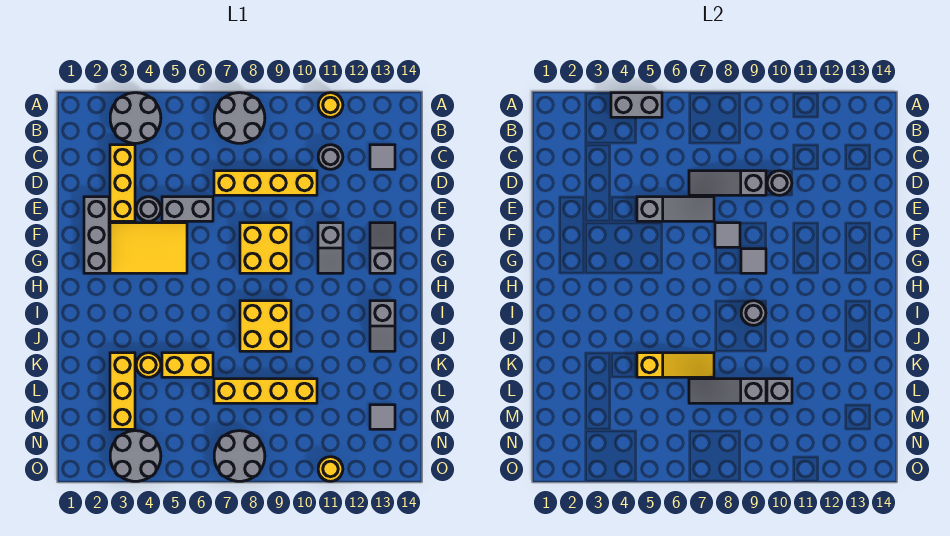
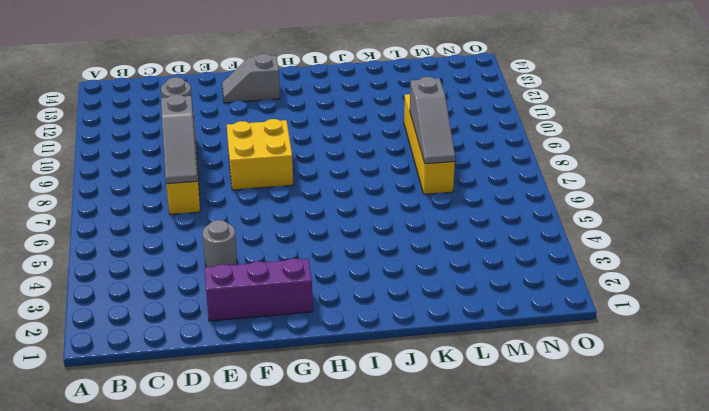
purple 1x3 brick [205,258,313,321] -> grey 1x3 brick [84,197,109,273]
none -> grey 2x2 round brick [110,93,161,143]
none -> grey 2x2 round brick [214,93,265,143]
none -> yellow 1x1 round brick [318,93,343,117]
none -> yellow 1x3 brick [110,145,135,221]

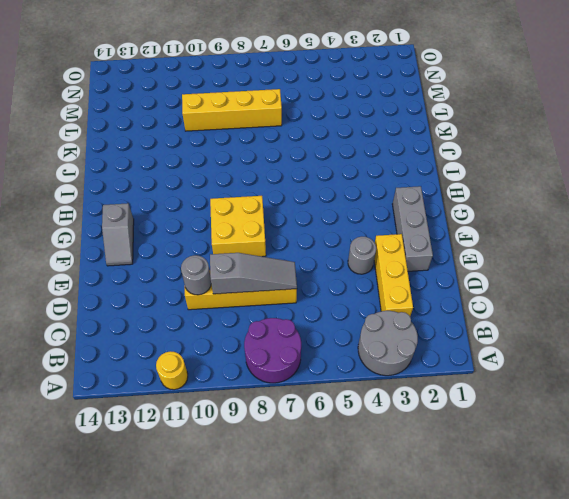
purple 2x2 round brick [244,318,301,383] -> grey 2x2 round brick [214,93,265,143]
none -> grey 1x1 round brick [318,145,343,169]
none -> grey 1x1 tile [370,145,395,169]
none -> grey 1x2 brick [162,197,213,221]
none -> yellow 2x3 tile [110,223,187,273]

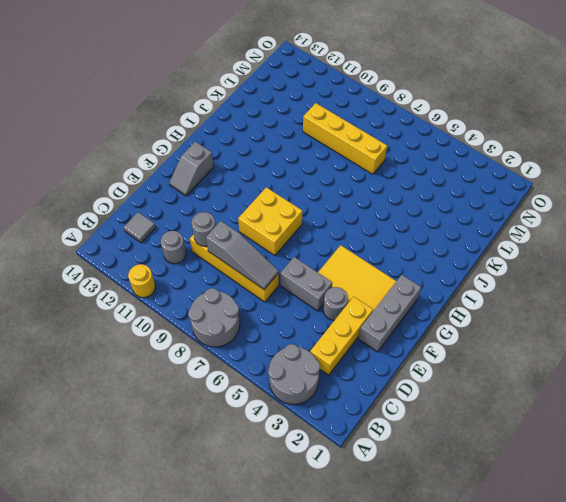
none -> grey 1x2 slope [318,223,343,273]
none -> yellow 2x2 brick [240,301,291,351]
none -> grey 1x2 slope [370,301,395,351]
none -> yellow 1x3 brick [110,353,135,429]

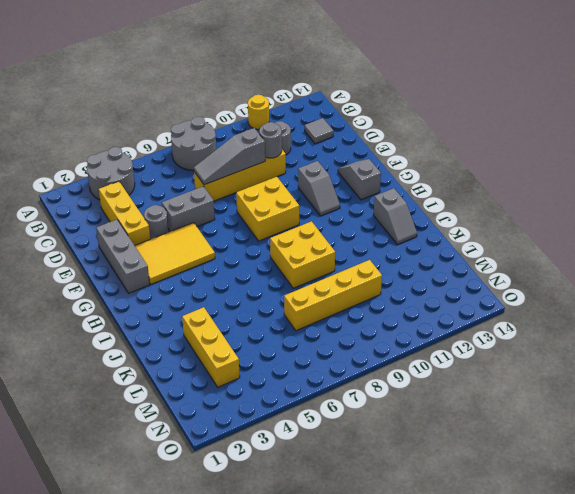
none -> yellow 1x1 round brick [136,353,161,377]
none -> yellow 1x2 brick [162,353,213,377]
none -> grey 1x1 tile [370,405,395,429]
none -> grey 2x2 round brick [110,431,161,481]

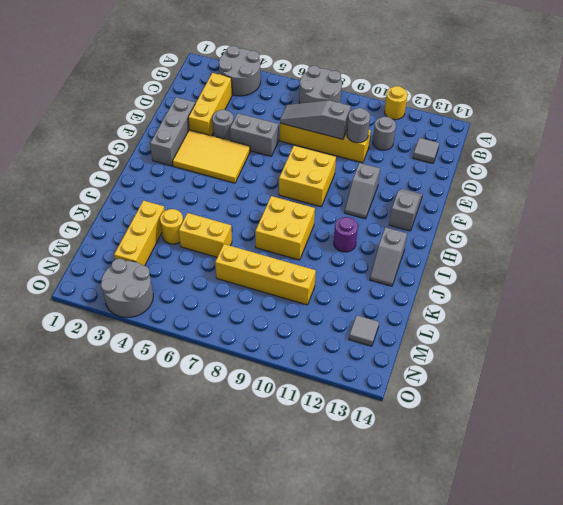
purple 1x1 round brick [334,217,358,252] -> none
none -> grey 2x2 round brick [214,431,265,481]
none -> yellow 1x1 round brick [318,457,343,481]
none -> grey 1x2 brick [611,93,662,117]
none -> grey 1x3 slope [637,197,714,221]

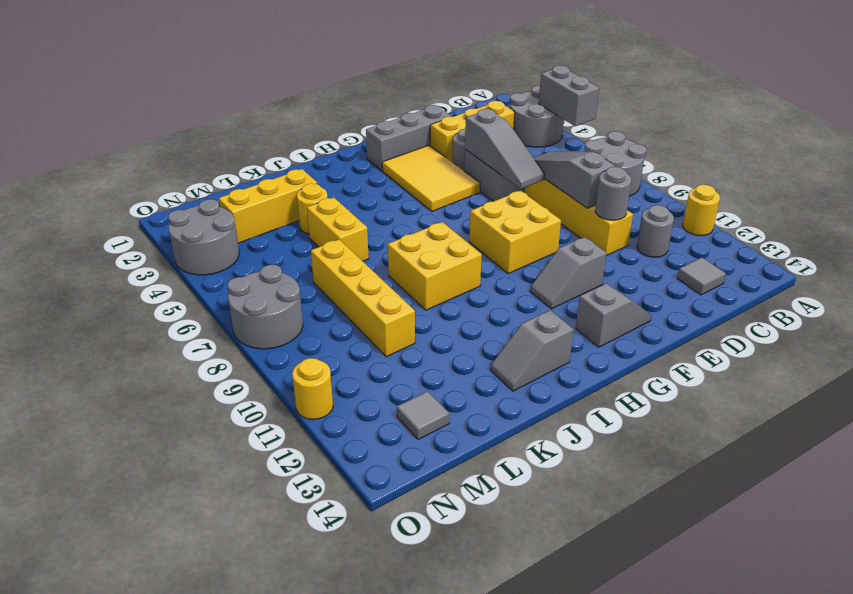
none -> grey 1x1 tile [715,223,740,247]
none -> grey 1x1 tile [741,249,766,273]
none -> grey 1x1 round brick [741,301,766,325]
none -> yellow 1x3 slope [637,353,714,377]

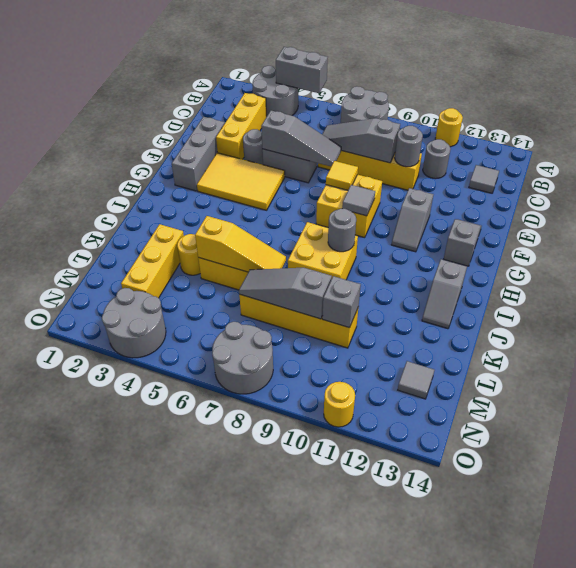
yellow 1x1 tile [326,161,358,190] -> grey 1x1 tile [715,223,740,247]

